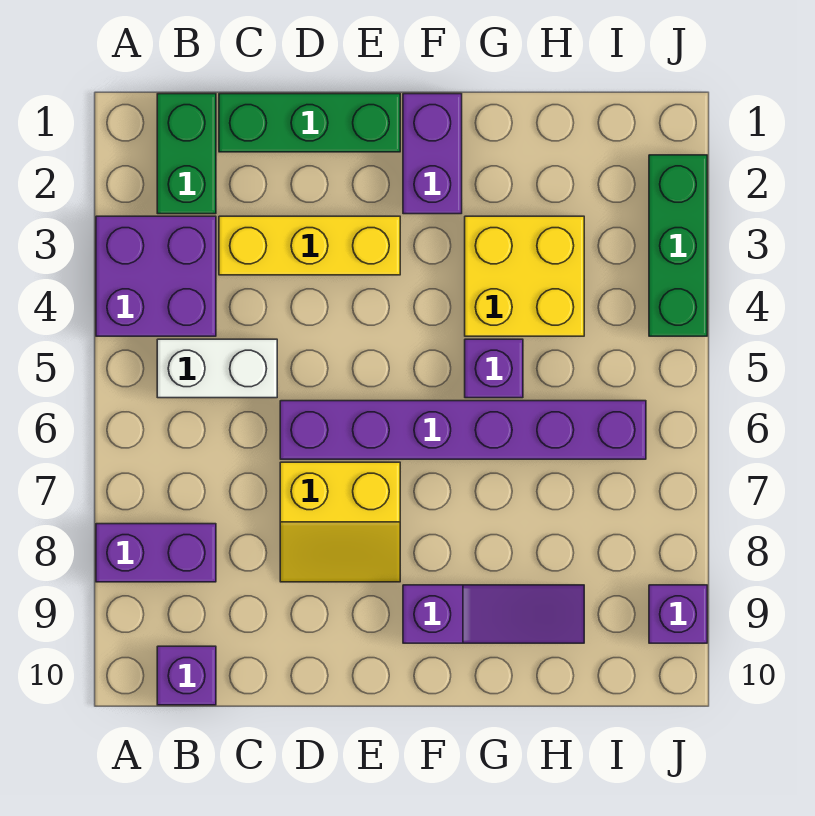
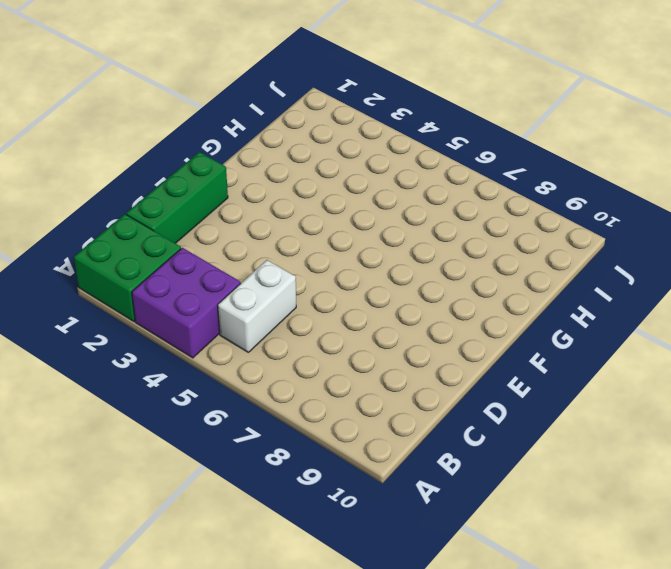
green 2x2 brick [74,214,181,321] -> green 1x2 brick [157,94,216,214]
none -> purple 1x2 brick [96,524,216,582]
none -> purple 1x1 brick [157,646,216,705]
none -> yellow 1x3 brick [219,216,400,275]

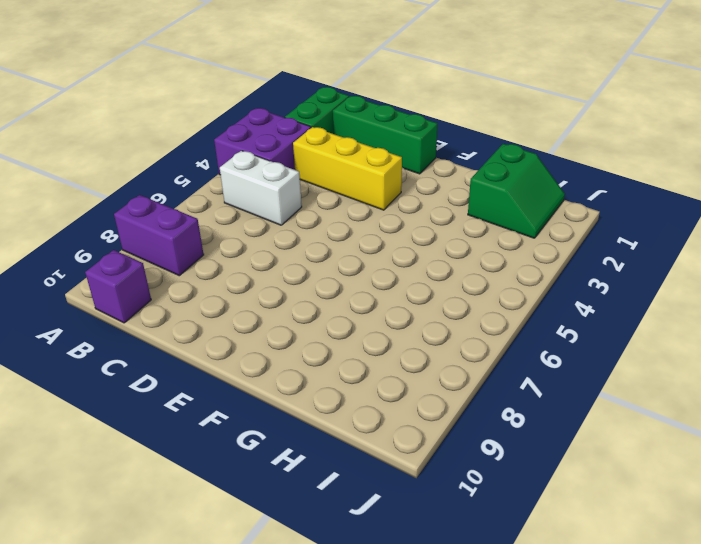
green 2x2 slope [468,144,565,238] -> none
none -> purple 1x6 brick [280,401,646,459]
none -> yellow 2x2 slope [280,462,400,582]
none -> purple 1x2 brick [403,94,462,214]

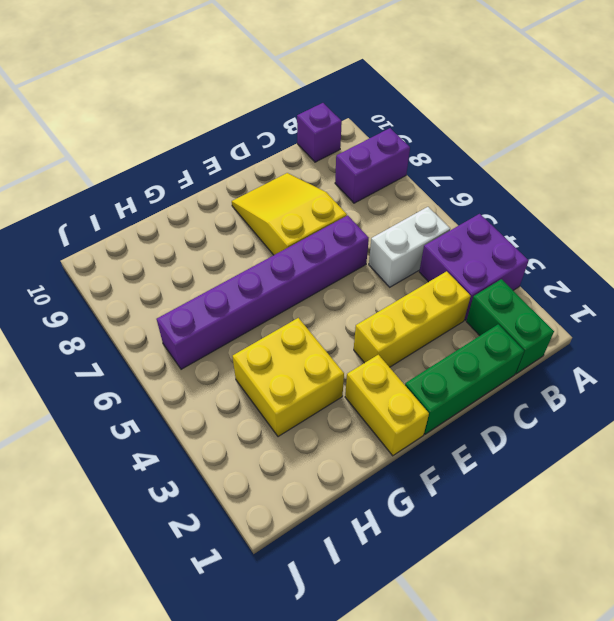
yellow 2x3 slope [232,173,347,255] -> yellow 2x2 slope [280,462,400,582]
yellow 1x2 brick [345,354,429,456] -> purple 1x2 brick [403,94,462,214]
none -> purple 1x3 slope [403,585,584,643]
none -> purple 1x1 brick [465,339,523,398]
none -> green 1x3 brick [649,155,707,336]

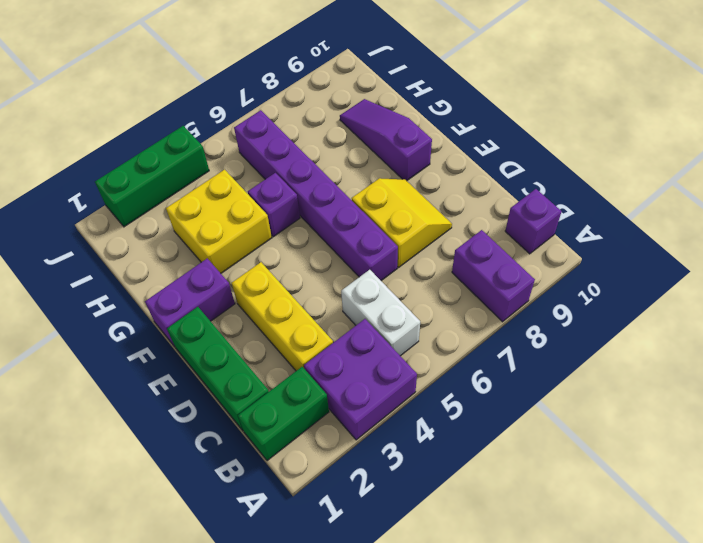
none -> purple 1x1 brick [649,585,707,643]

